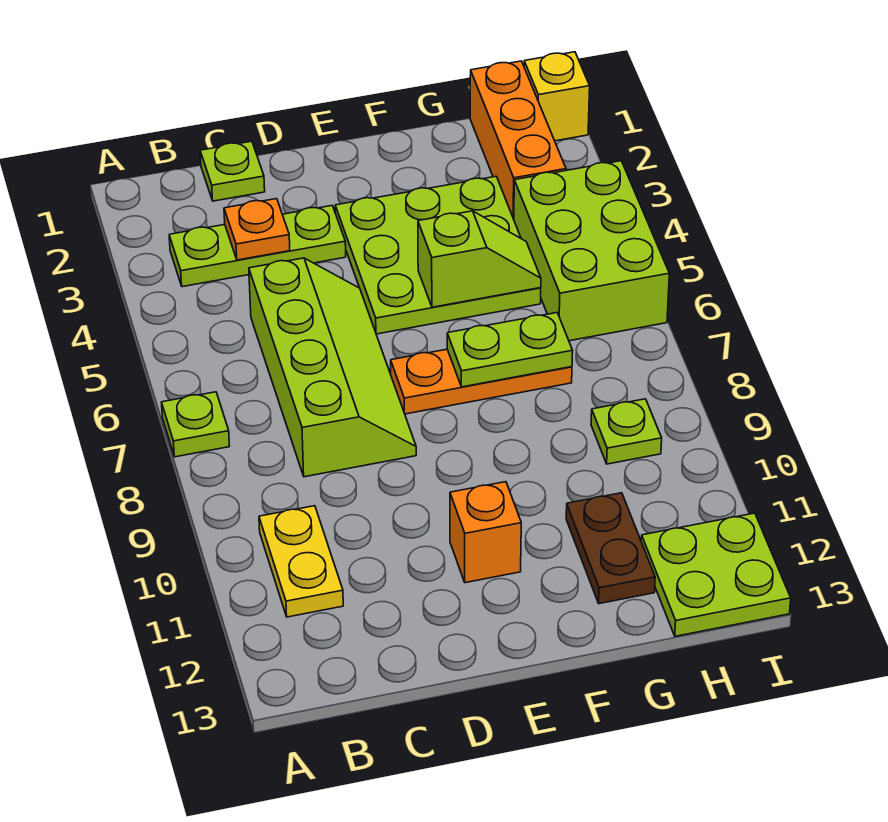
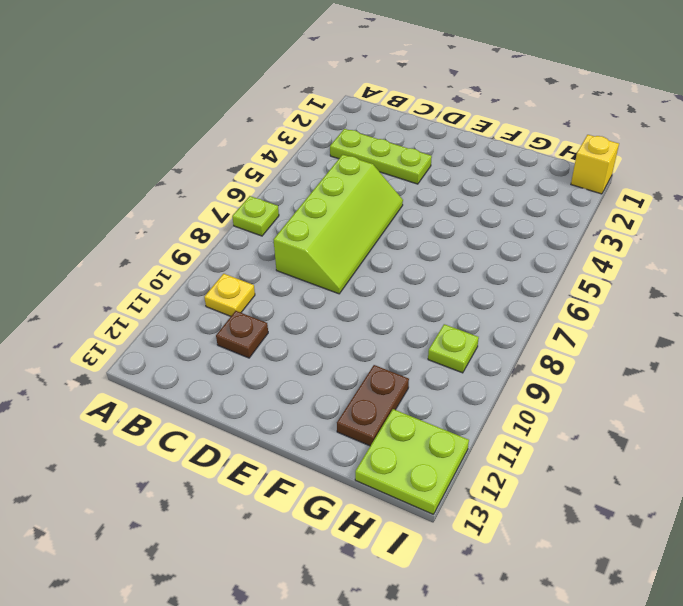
yellow 1x1 plate [204,274,255,316] -> yellow 1x2 plate [259,506,343,617]
brown 1x1 plate [216,311,268,358] -> none
none -> lime 1x1 plate [200,141,265,201]
none -> lime 3x3 plate [335,176,541,334]
none -> orange 1x3 plate [391,349,572,414]

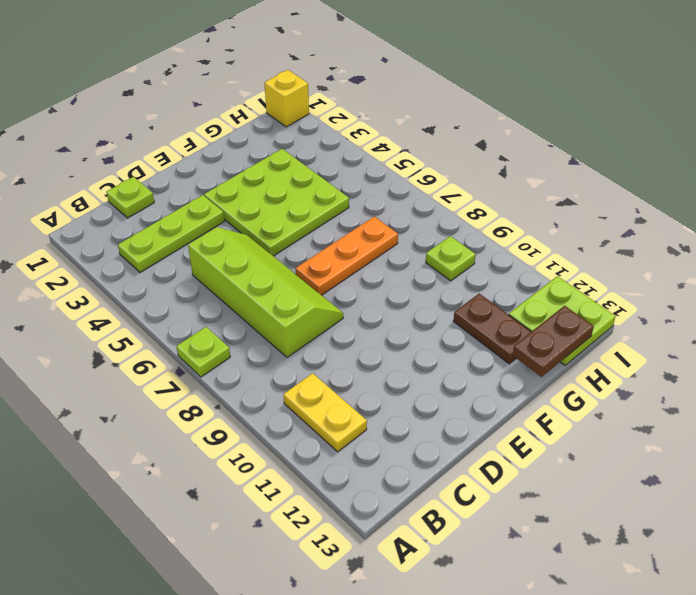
brown 1x2 plate [513,306,594,377] -> none
none -> orange 1x1 brick [450,482,521,583]
none -> orange 1x3 brick [470,61,566,219]
none -> lime 2x3 brick [514,161,669,341]

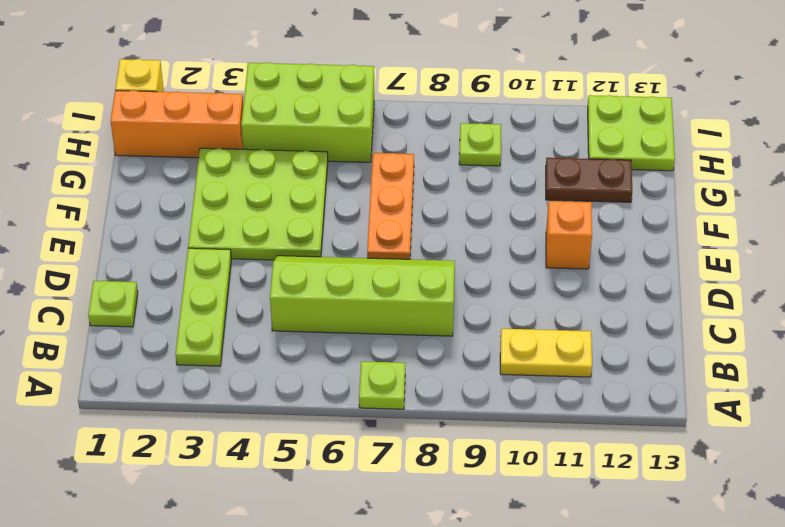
none -> orange 1x1 plate [224,199,290,260]
none -> lime 1x2 slope [418,211,541,307]
none -> lime 1x2 plate [447,313,573,387]

